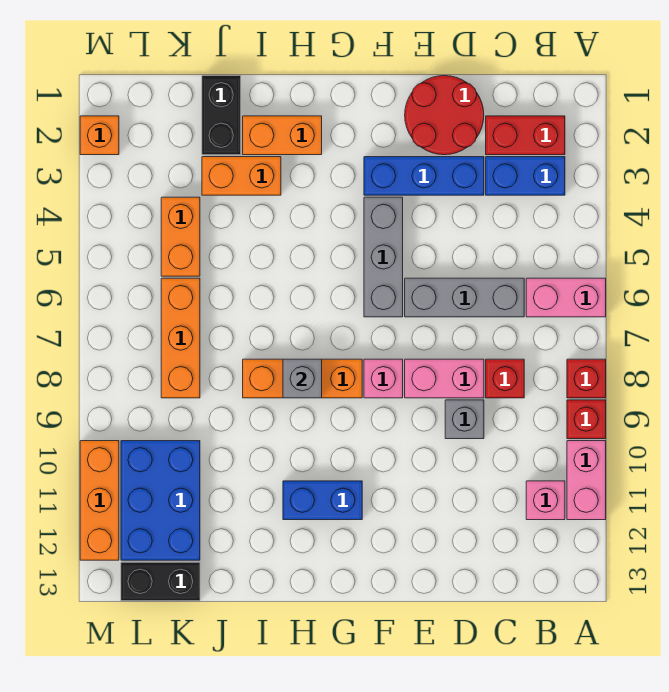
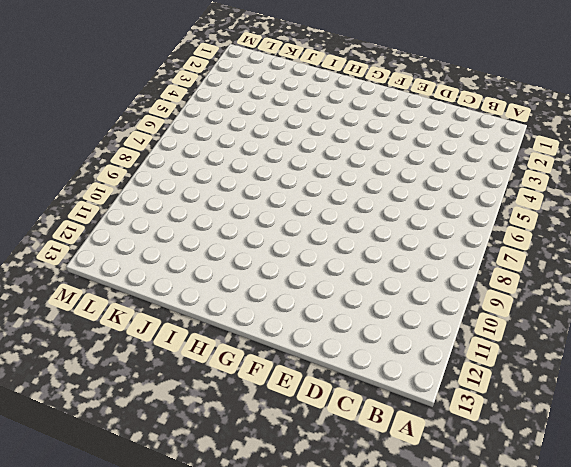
none -> pink 1x2 brick [526,278,606,317]
none -> red 1x1 brick [567,359,606,398]
none -> red 1x1 brick [567,400,606,439]

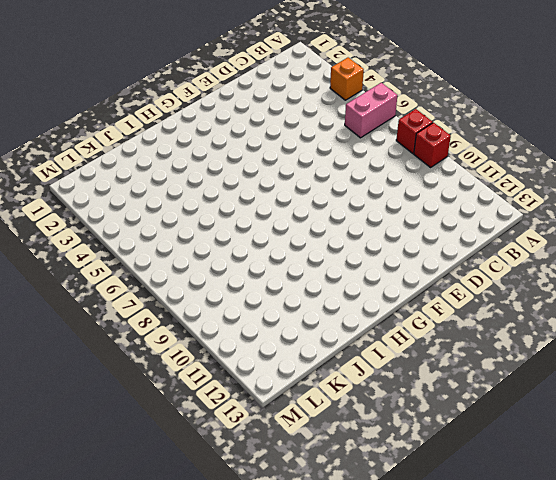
orange 1x1 brick [330,57,364,100] -> orange 1x1 brick moved to [80,116,119,155]
none -> pink 1x2 brick [567,441,606,520]
none -> red 1x2 brick [486,116,565,155]
none -> blue 1x2 brick [486,157,565,195]

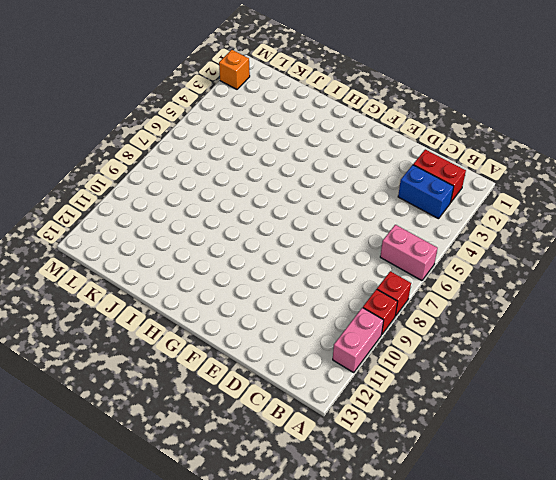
none -> pink 1x1 brick [526,481,565,520]
none -> grey 1x3 brick [405,278,524,317]
none -> red 1x1 brick [486,359,524,398]

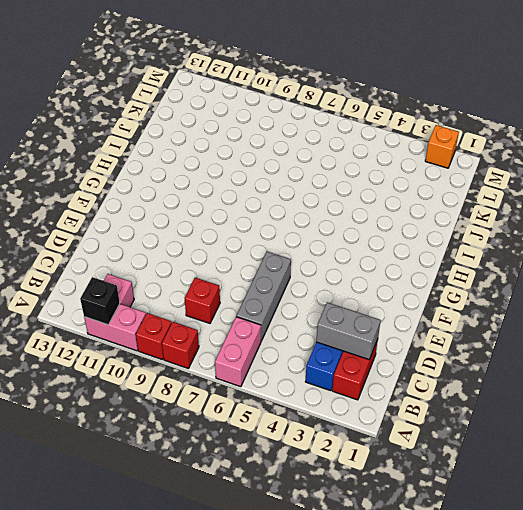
black 1x1 brick [80,277,120,325] -> none
grey 1x2 brick [316,302,381,359] -> none
none -> red 2x2 round brick [405,76,484,155]
none -> blue 1x3 brick [364,157,484,195]
none -> pink 1x2 brick [405,359,484,398]

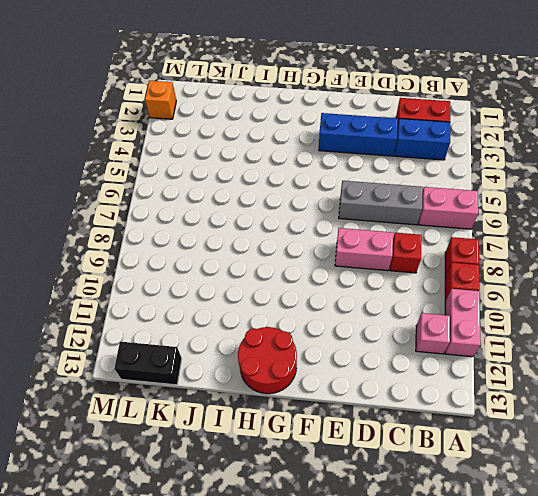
red 2x2 round brick [238,327,297,394] -> red 2x2 round brick moved to [405,76,484,155]
none -> grey 1x1 brick [445,400,484,439]
none -> grey 1x3 brick [364,197,403,317]
none -> pink 1x1 brick [364,359,403,398]

